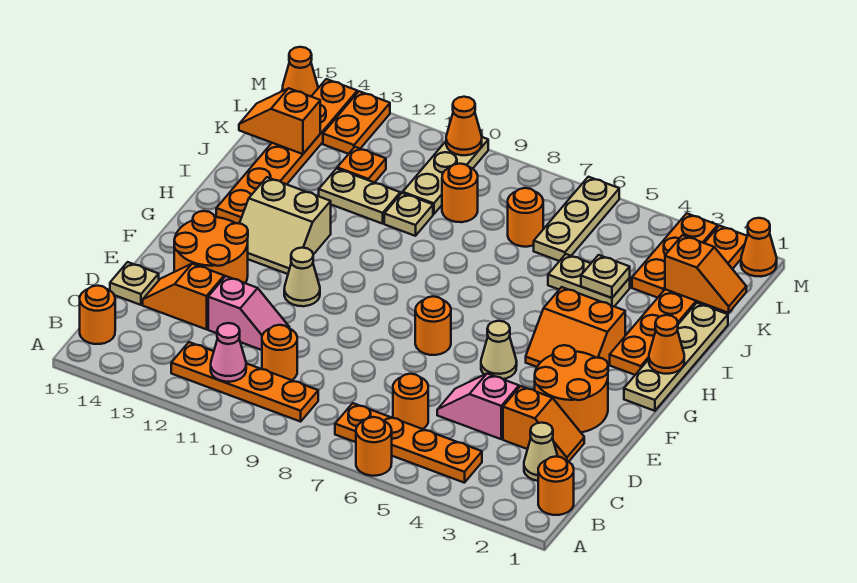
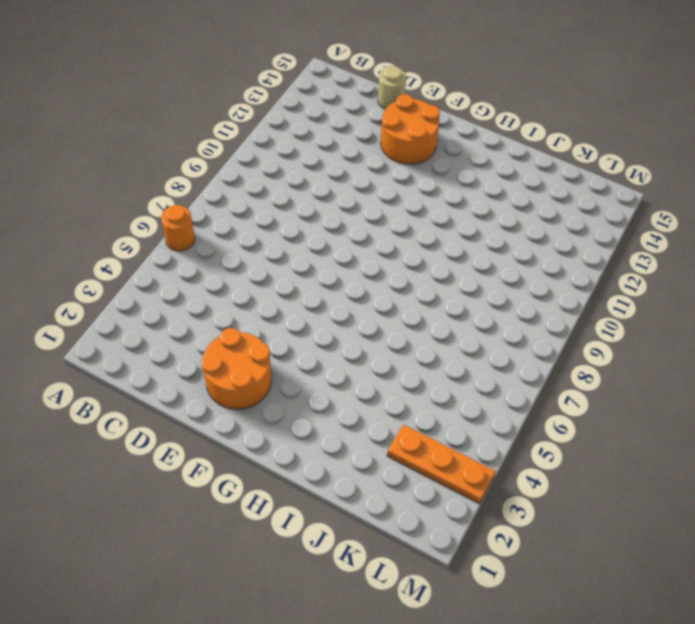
tan 1x1 round brick [378,66,406,109] -> tan 1x1 plate [110,262,159,305]
none -> orange 1x1 round brick [538,457,574,515]
none -> orange 1x4 plate [335,403,482,483]
none -> orange 1x4 plate [171,342,318,422]
none -> orange 1x1 round brick [80,286,115,344]

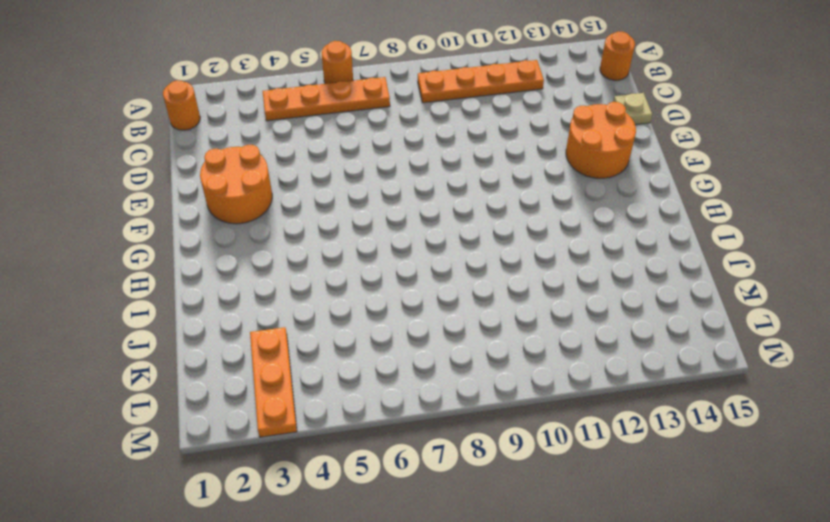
none -> tan 1x1 cone [524,423,558,481]
none -> orange 1x1 round brick [393,374,428,429]
none -> orange 1x1 round brick [262,325,297,380]
none -> orange 1x2 slope [503,386,584,461]

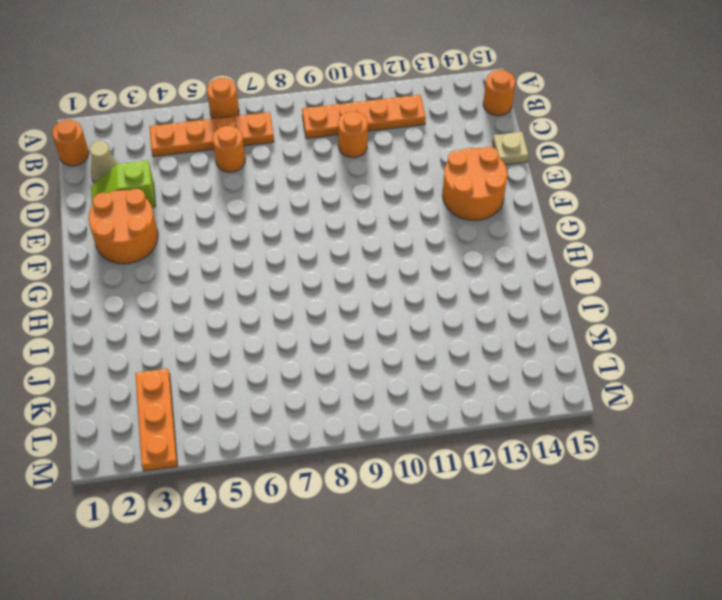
lime 1x2 slope [91,161,156,207] -> orange 1x2 slope [503,386,584,461]
none -> pink 1x2 slope [437,374,519,439]
none -> pink 1x2 slope [208,276,290,350]
none -> orange 1x2 slope [143,264,224,329]
none -> tan 1x1 cone [481,321,517,379]

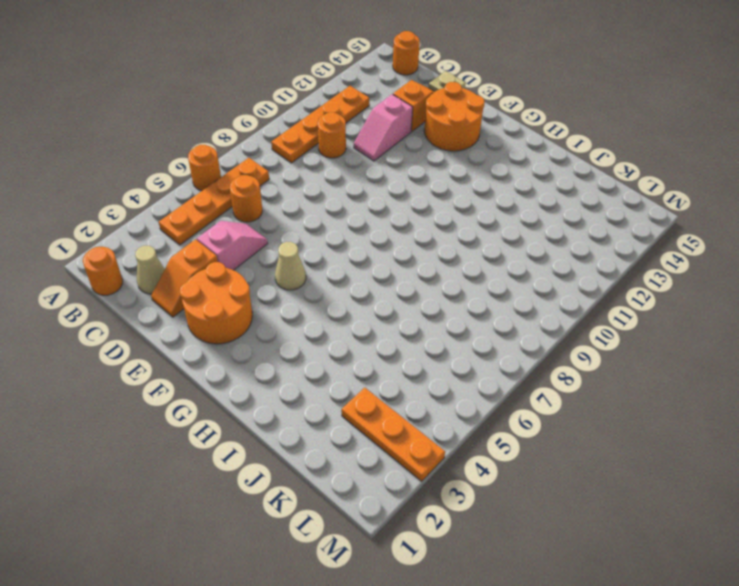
none -> orange 1x1 round brick [415,296,451,355]
none -> tan 1x1 cone [284,248,320,306]
none -> tan 1x4 plate [624,303,728,411]
none -> orange 2x2 slope [526,287,625,367]

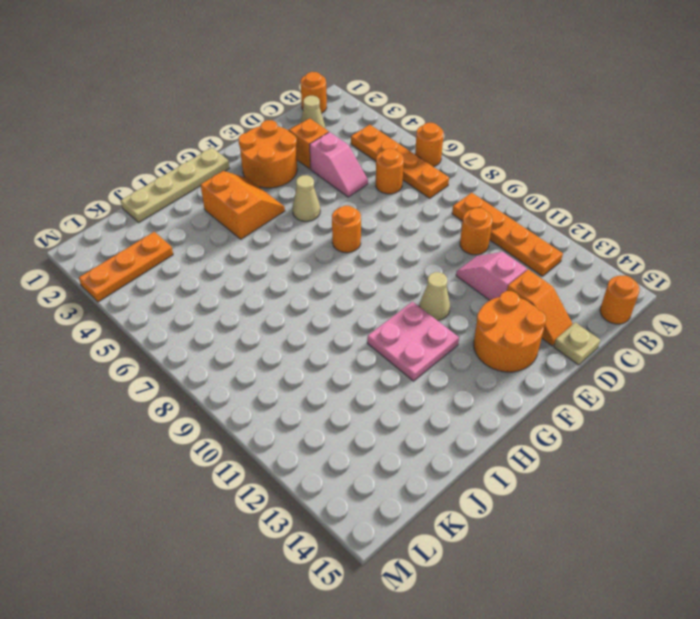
pink 2x2 plate [367,302,459,381] -> tan 2x2 slope [239,177,331,274]
none -> orange 1x6 plate [610,226,747,375]
none -> orange 1x6 plate [216,79,357,223]
none -> tan 1x2 plate [548,254,630,306]
none -> tan 1x1 plate [384,193,433,236]

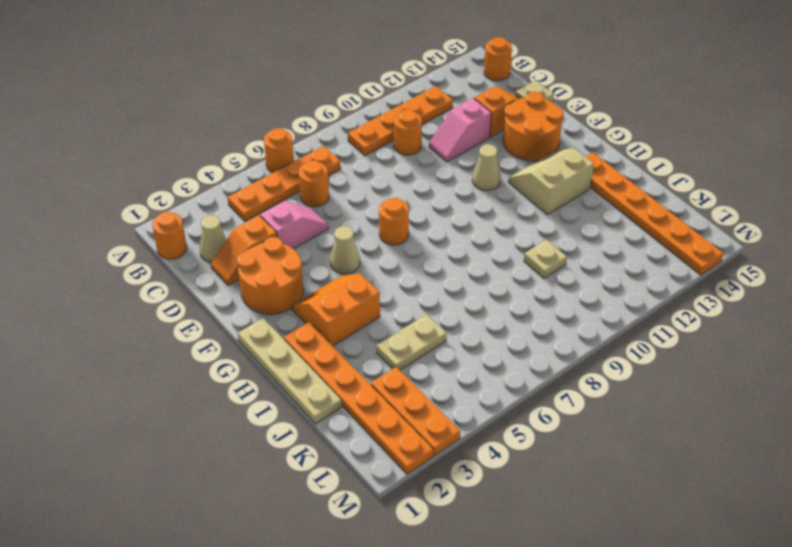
none -> tan 1x2 plate [319,169,400,224]
none -> tan 1x3 plate [534,177,619,261]
none -> orange 1x1 round brick [508,188,543,247]
none -> orange 1x1 round brick [442,164,478,222]

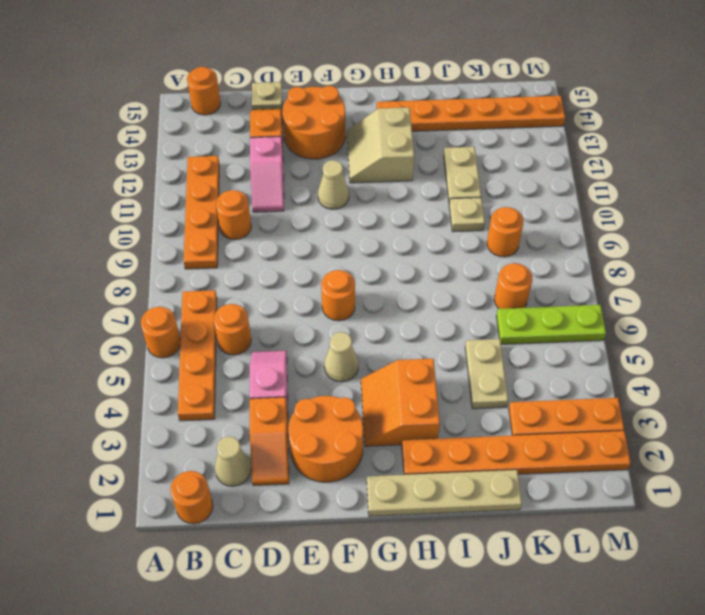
lime 1x3 plate [496,305,606,344] -> tan 1x3 plate [534,177,619,261]
none -> tan 1x3 plate [403,137,488,214]
none -> orange 1x1 plate [337,147,386,183]
none -> orange 1x2 plate [323,91,390,154]
none -> orange 1x1 cone [741,218,777,276]

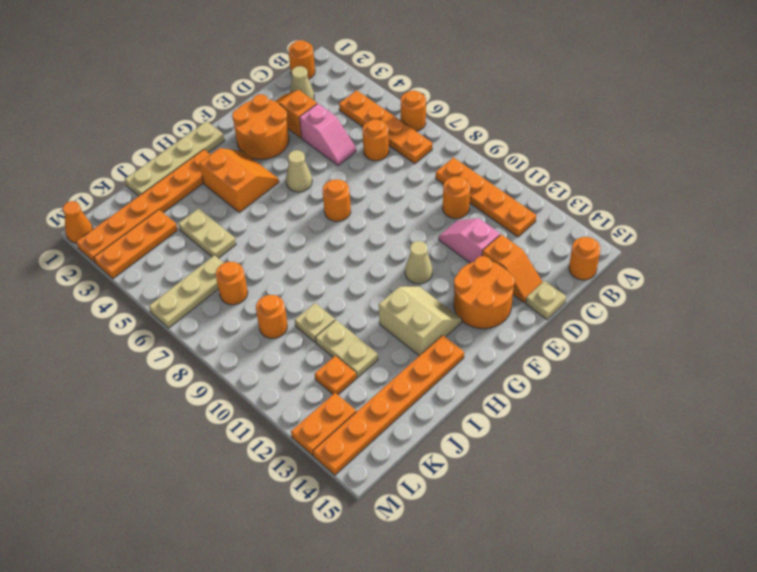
none -> tan 1x3 plate [403,137,488,214]
none -> orange 1x1 cone [282,47,318,96]
none -> pink 1x1 cone [211,323,246,382]
none -> orange 1x1 cone [649,315,684,374]

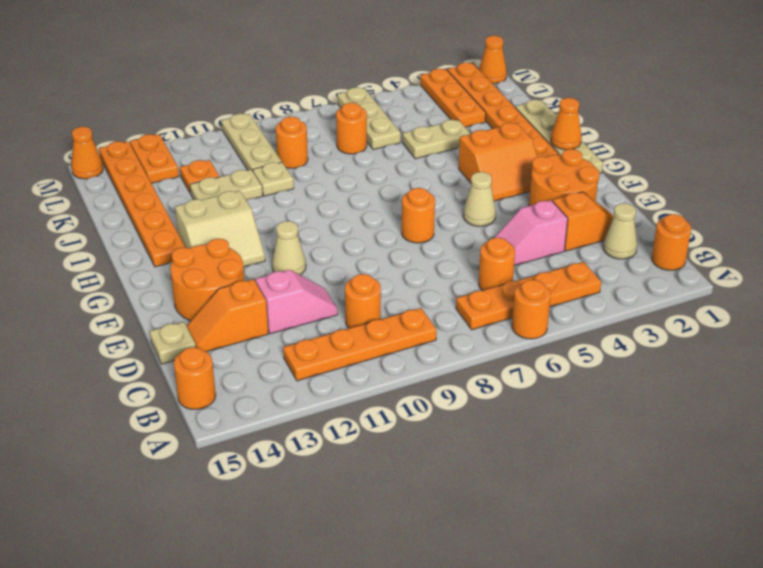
none -> pink 1x1 cone [211,323,246,382]
none -> tan 1x1 plate [581,255,630,298]
none -> orange 1x2 slope [665,235,746,313]
none -> orange 1x2 slope [239,88,320,154]

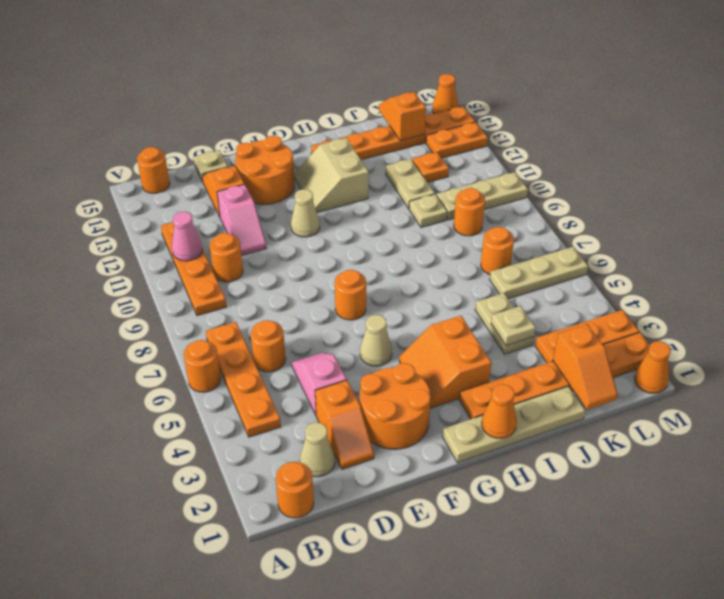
none -> orange 1x1 cone [446,97,482,155]

